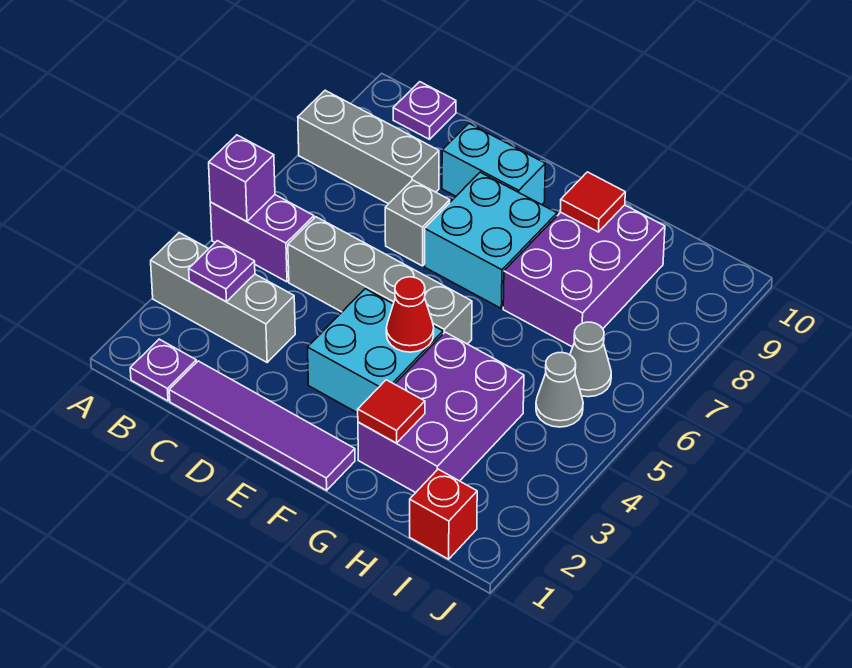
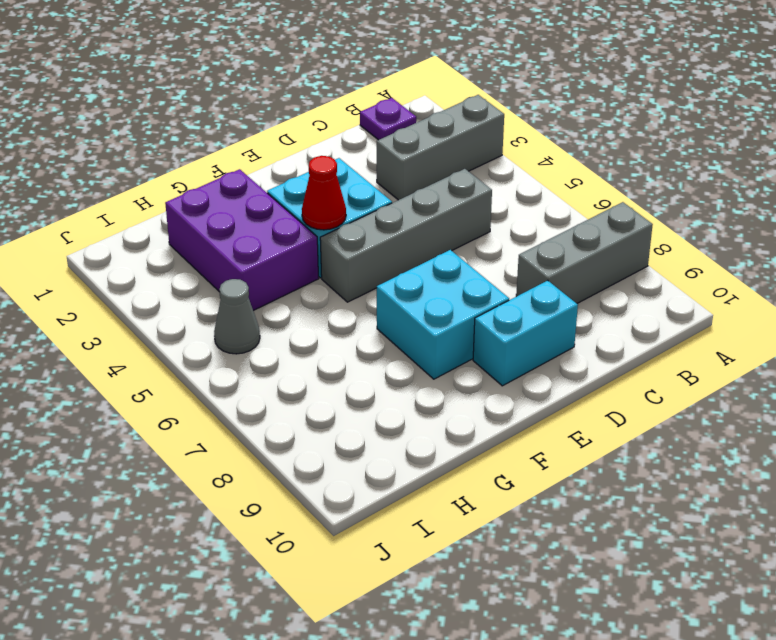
none -> purple 1x2 brick [210,195,314,282]
none -> purple 1x1 plate [393,82,456,139]
none -> purple 1x4 tile [169,361,355,490]

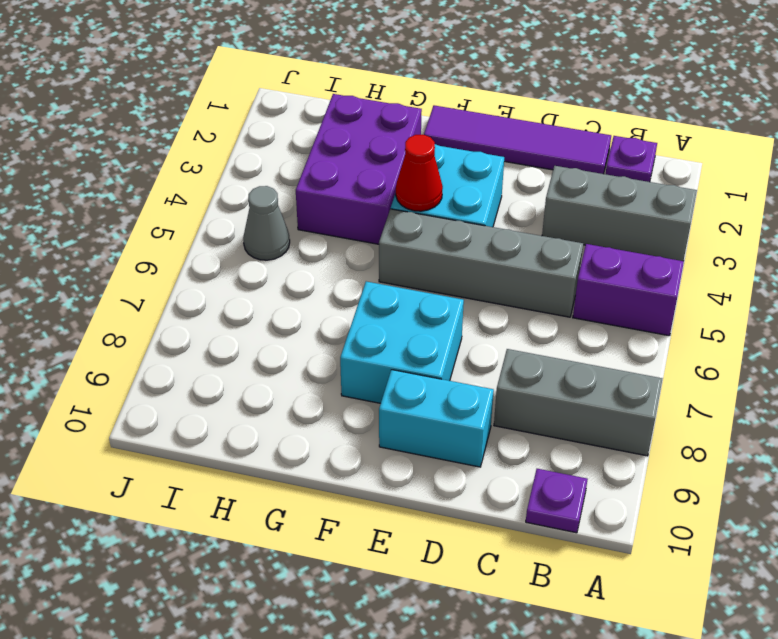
none -> grey 1x1 brick [385,180,450,266]
none -> purple 2x3 brick [503,205,665,347]
none -> red 1x1 brick [410,469,477,559]

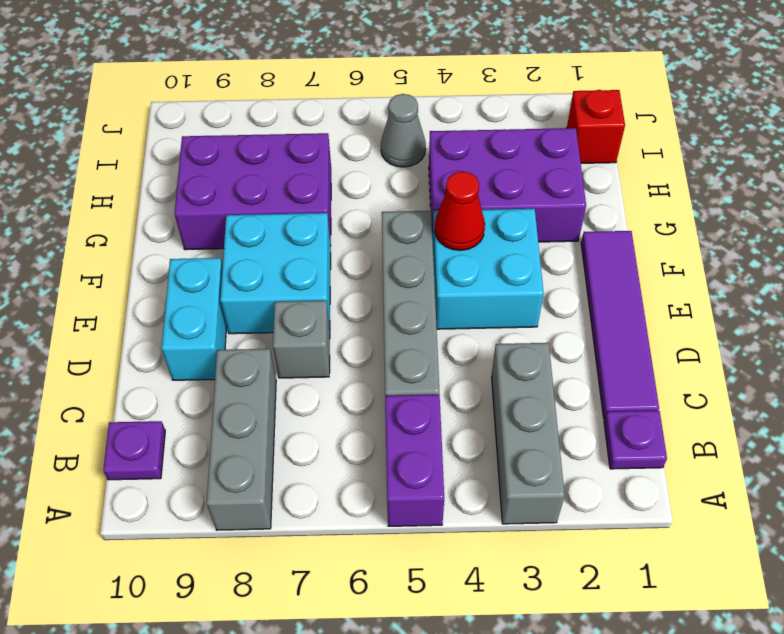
none -> grey 1x1 cone [570,322,611,397]
none -> purple 1x1 brick [209,135,275,222]
none -> purple 1x1 plate [189,241,255,302]

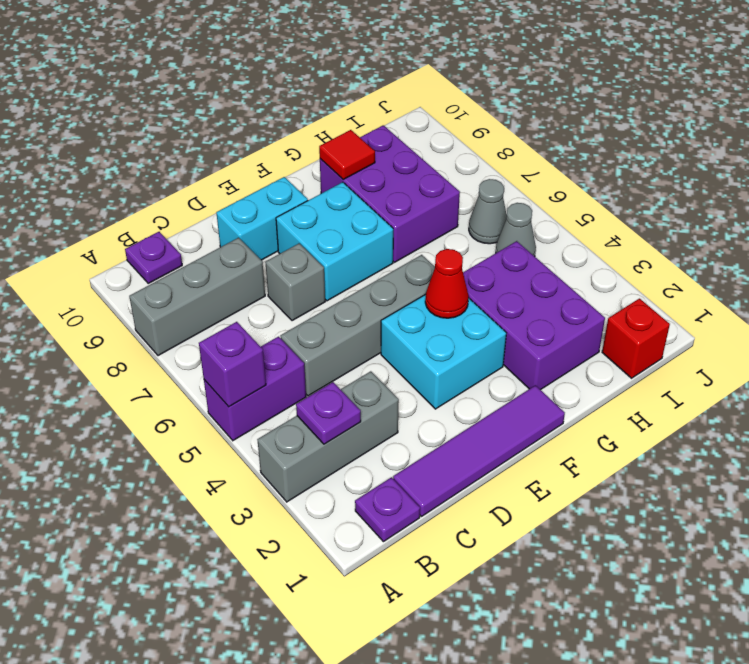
none -> red 1x1 tile [358,380,425,443]

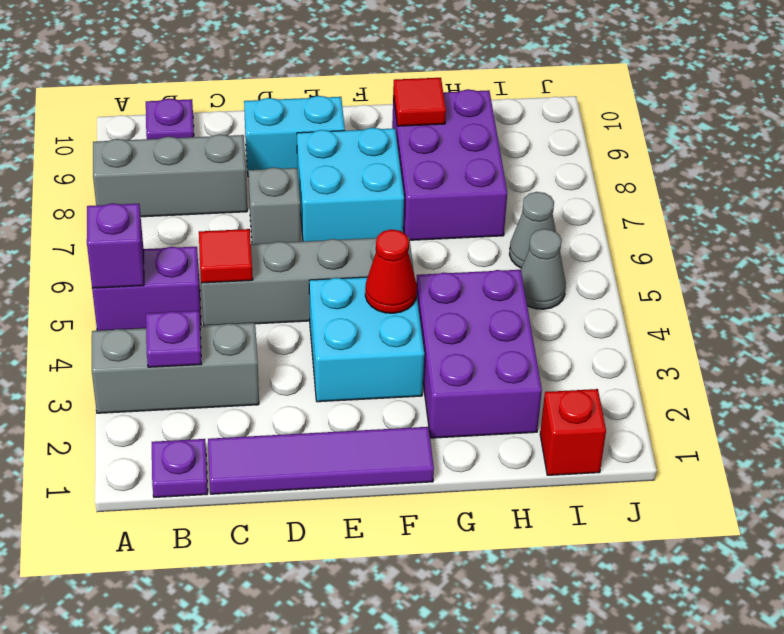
red 1x1 tile [199,229,253,283] -> red 1x1 tile moved to [358,380,425,443]

